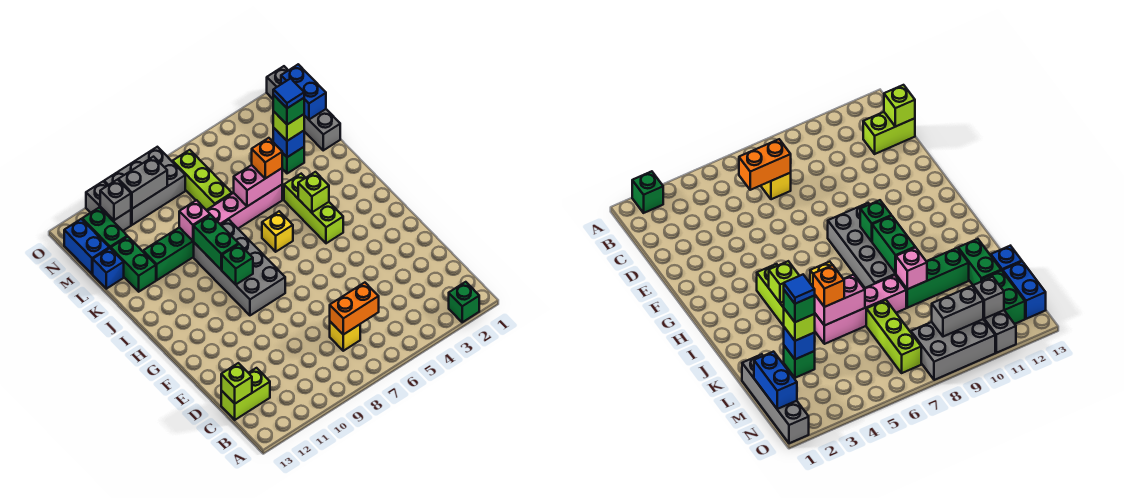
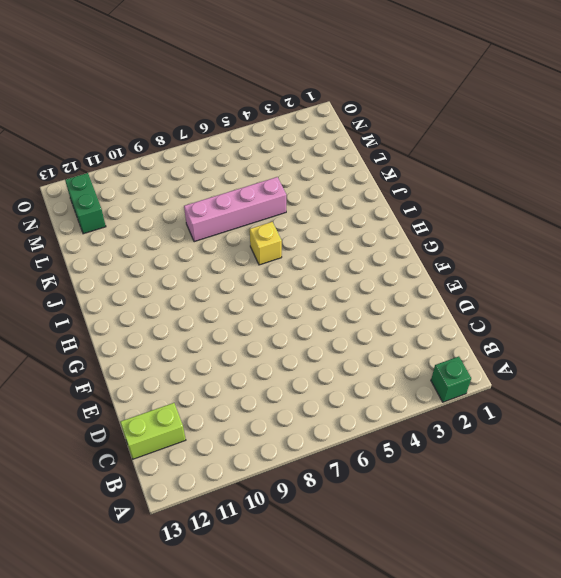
none -> yellow 1x1 brick [330,322,360,351]
none -> grey 2x4 brick [194,220,285,315]
none -> lime 1x3 brick [284,174,343,243]
none -> green 1x3 brick [143,227,194,280]

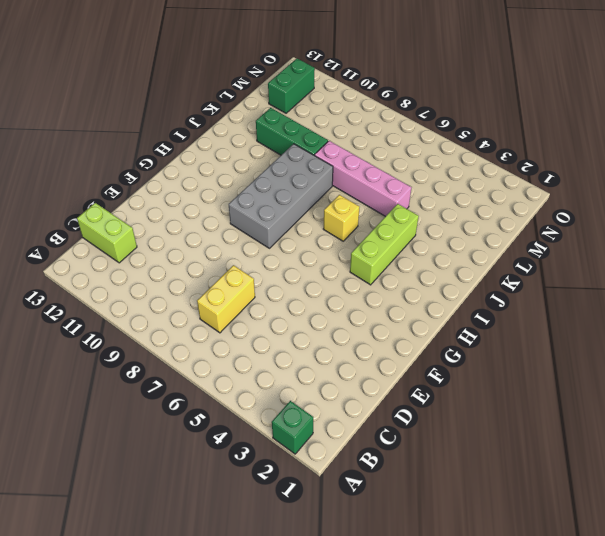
yellow 1x2 brick [197,265,255,333] -> yellow 1x1 brick [330,322,360,351]
none -> green 1x2 brick [111,237,156,292]
none -> grey 1x4 brick [267,66,340,150]
none -> green 1x1 brick [282,147,304,173]
none -> lime 1x3 brick [173,150,232,210]

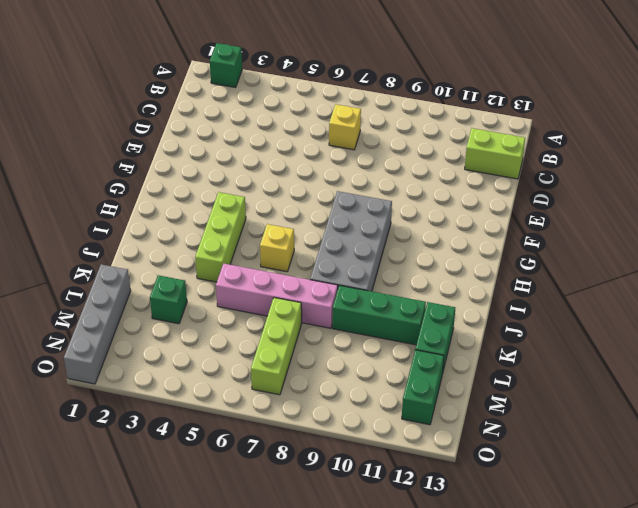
none -> blue 1x1 brick [93,248,124,289]
none -> blue 1x2 brick [64,219,109,274]
none -> grey 2x3 brick [104,147,185,225]
none -> grey 1x2 brick [86,181,131,231]

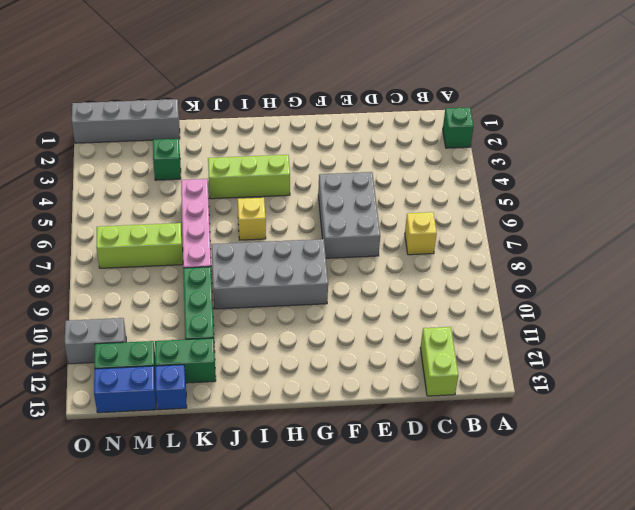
grey 2x3 brick [318,172,380,258] -> grey 2x3 brick moved to [104,147,185,225]
none -> orange 1x2 brick [330,283,379,335]
none -> lime 1x1 brick [221,363,252,404]
none -> green 1x1 brick [222,244,253,285]
none -> lime 1x1 brick [298,172,329,212]

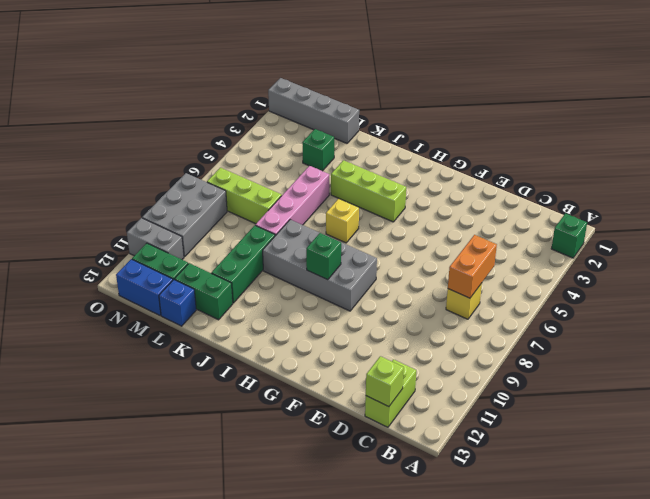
none -> lime 1x1 brick [298,172,329,212]
none -> green 1x2 brick [194,215,239,270]
none -> pink 1x2 brick [234,165,282,206]
none -> pink 1x1 brick [179,200,210,241]

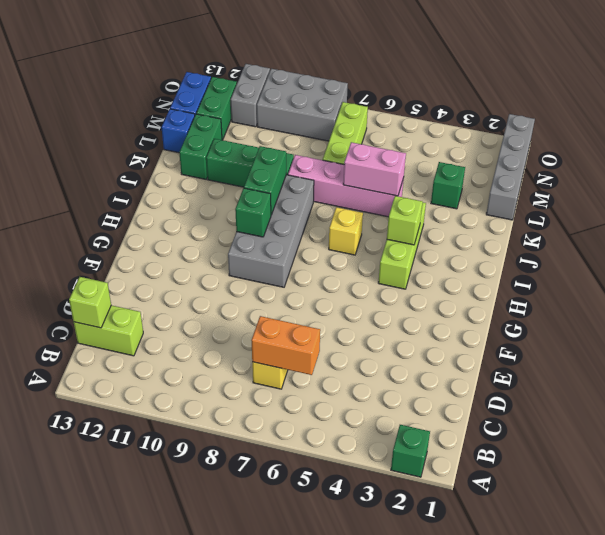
none -> pink 1x1 brick [179,200,210,241]
none -> blue 1x1 brick [273,127,304,157]
none -> blue 1x2 brick [281,64,326,119]
none -> grey 1x2 brick [118,157,167,209]

